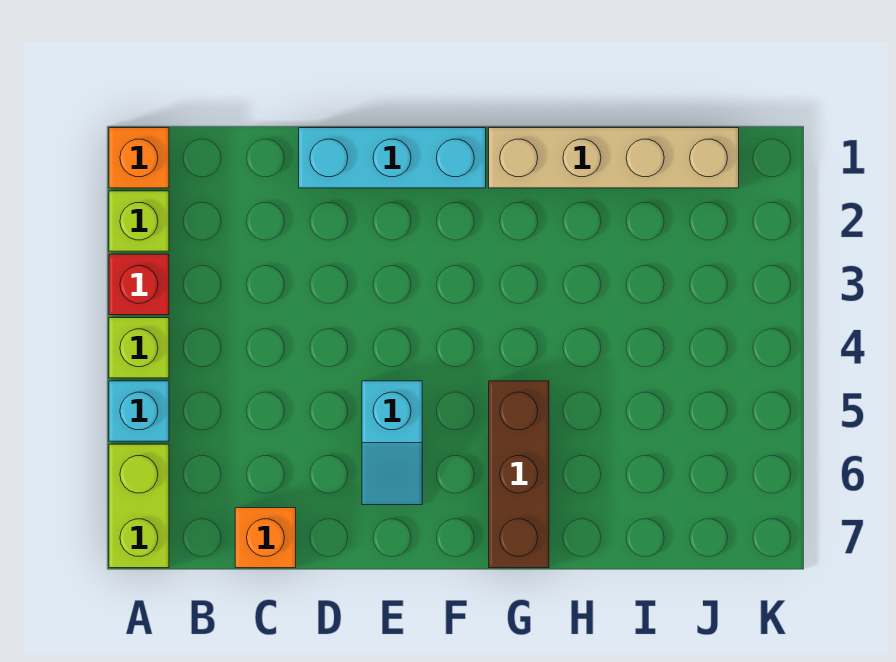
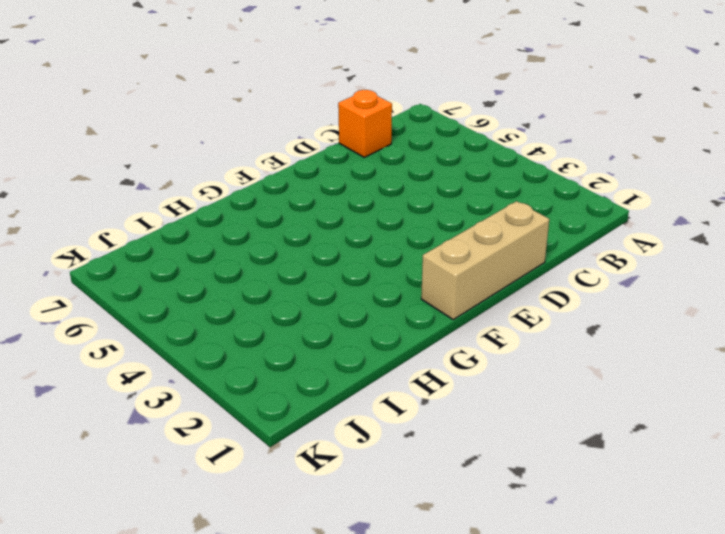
tan 1x3 brick [421,201,549,320] -> cyan 1x3 brick [299,128,486,188]
none -> orange 1x1 brick [109,128,169,188]
none -> lime 1x1 brick [109,191,169,251]

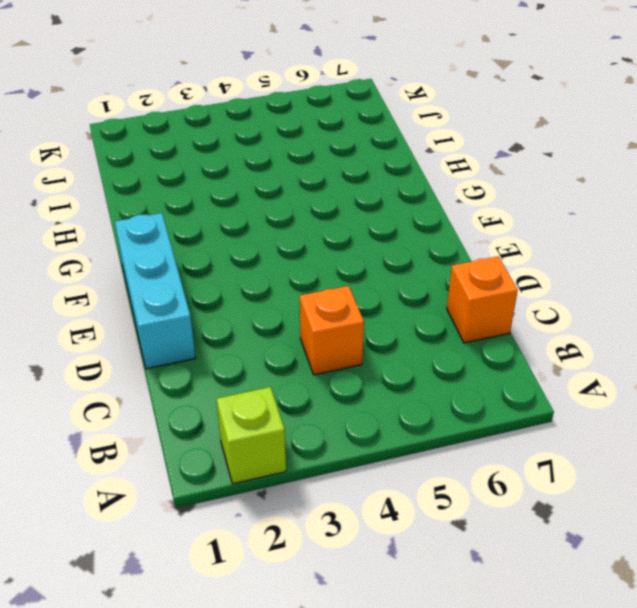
orange 1x1 brick [300,286,364,375] -> orange 1x1 brick moved to [109,128,169,188]
none -> red 1x1 brick [109,254,169,315]
none -> lime 1x1 brick [109,318,169,378]

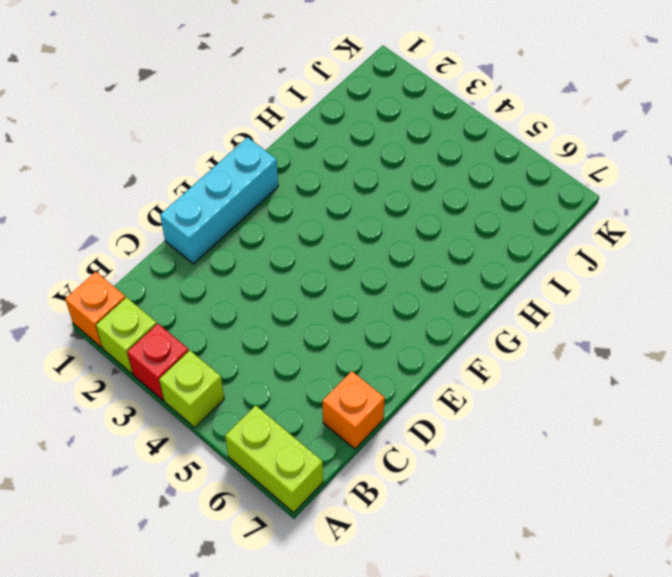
none -> cyan 1x1 brick [109,381,169,441]
none -> cyan 1x2 slope [362,381,422,505]

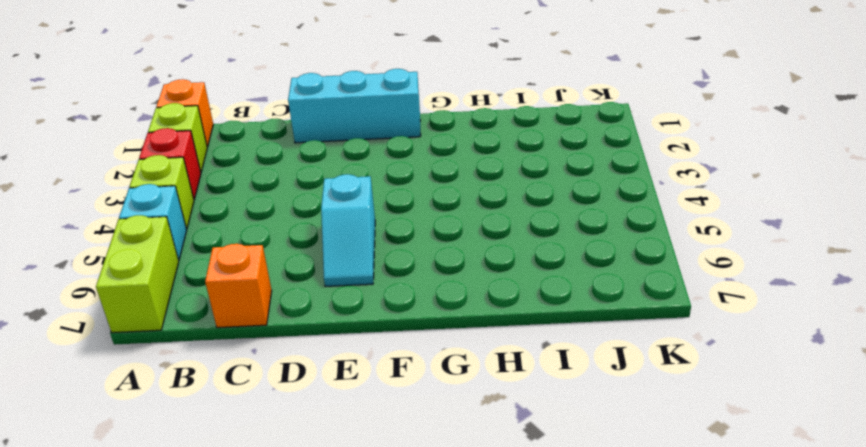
none -> tan 1x4 brick [489,128,739,188]
none -> brown 1x3 brick [489,381,549,568]

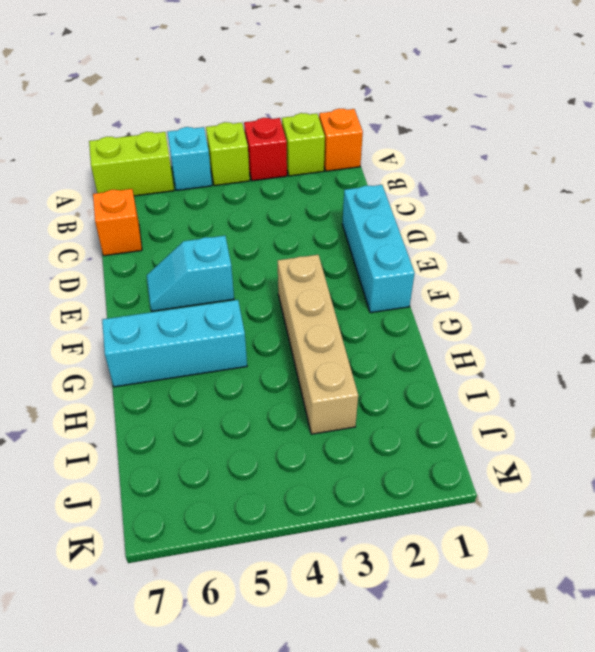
tan 1x4 brick [278,255,358,434] -> tan 1x4 brick moved to [489,128,739,188]
cyan 1x3 brick [102,300,247,387] -> brown 1x3 brick [489,381,549,568]

